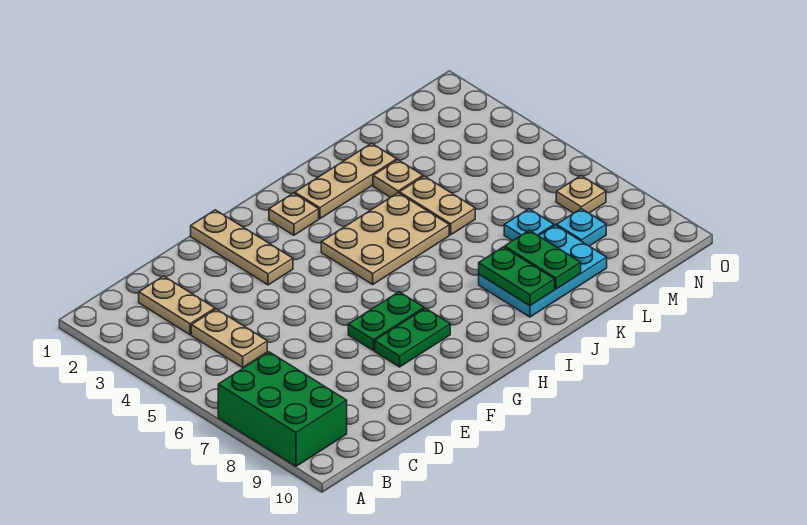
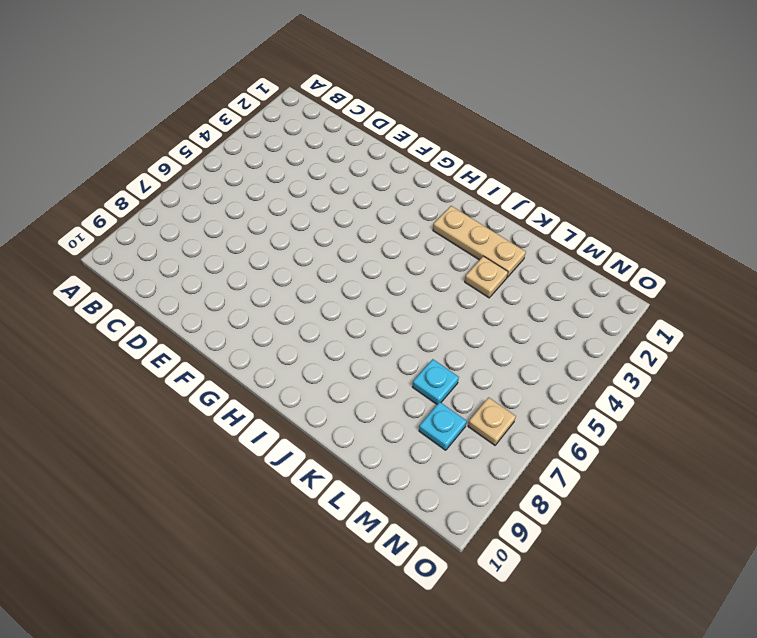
none -> green 2x3 brick [218,352,347,466]
none -> tan 1x2 plate [139,276,215,335]
none -> tan 1x2 plate [191,309,267,367]

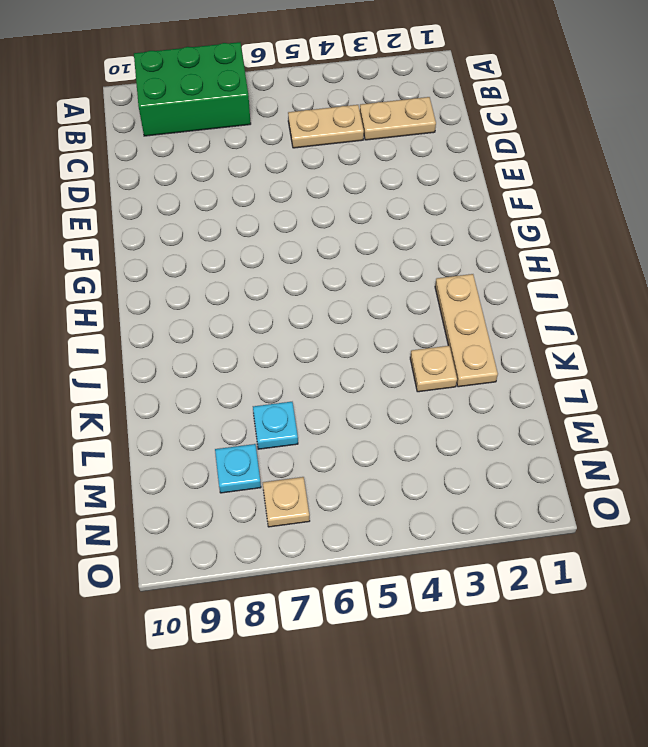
none -> tan 1x3 plate [191,210,293,285]
none -> green 1x2 plate [348,292,424,350]
none -> green 1x2 plate [375,308,450,367]

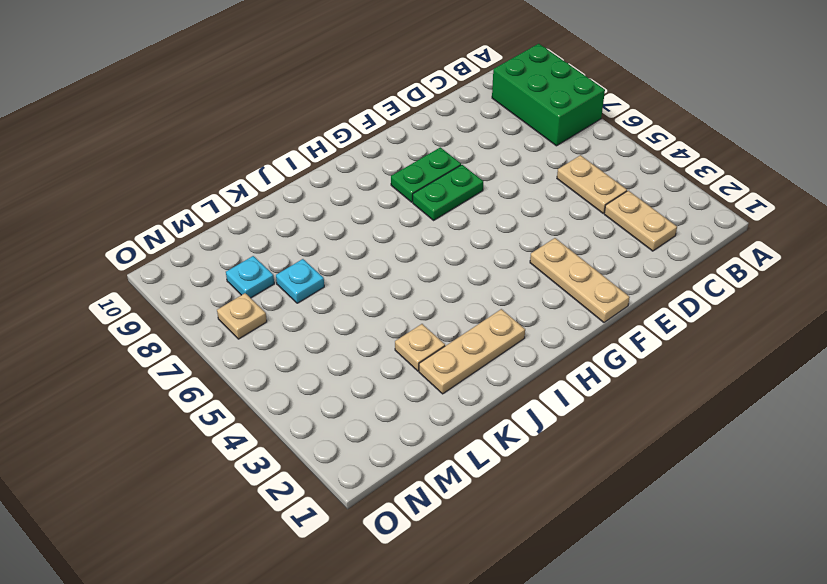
none -> tan 1x1 plate [269,193,319,235]
none -> tan 2x3 plate [321,193,449,284]
none -> cyan 2x3 plate [479,225,607,317]

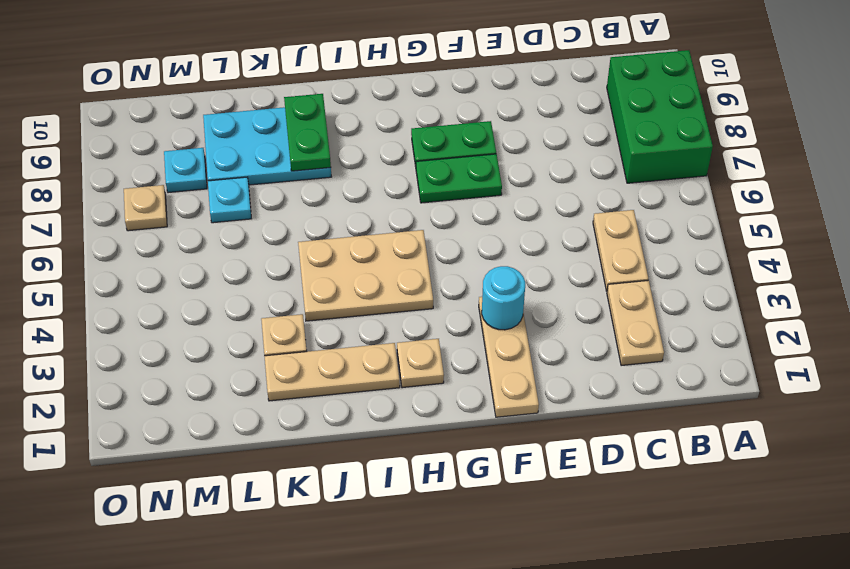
cyan 1x1 round brick [482,266,525,330] -> none
none -> tan 1x2 plate [399,176,475,235]
none -> green 1x2 plate [505,230,581,289]

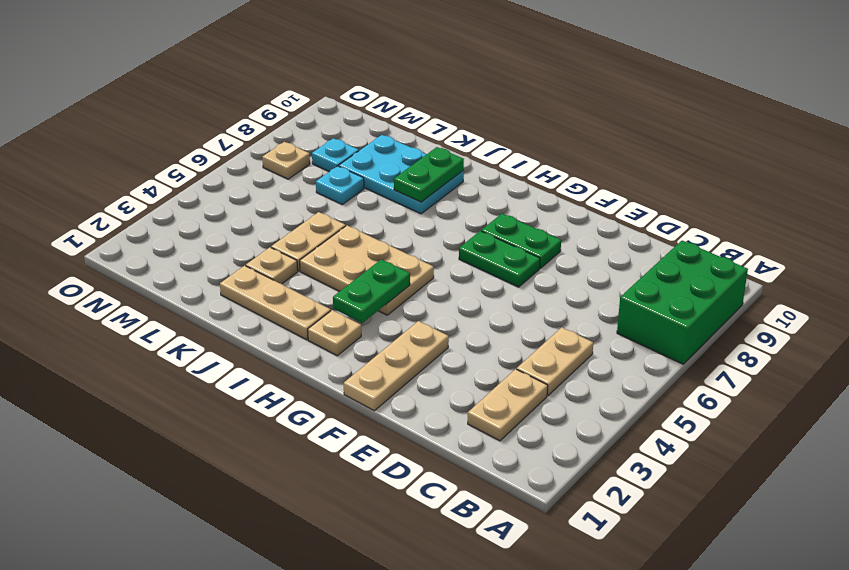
green 1x2 plate [333,259,410,323] -> green 1x2 plate moved to [505,230,581,289]

